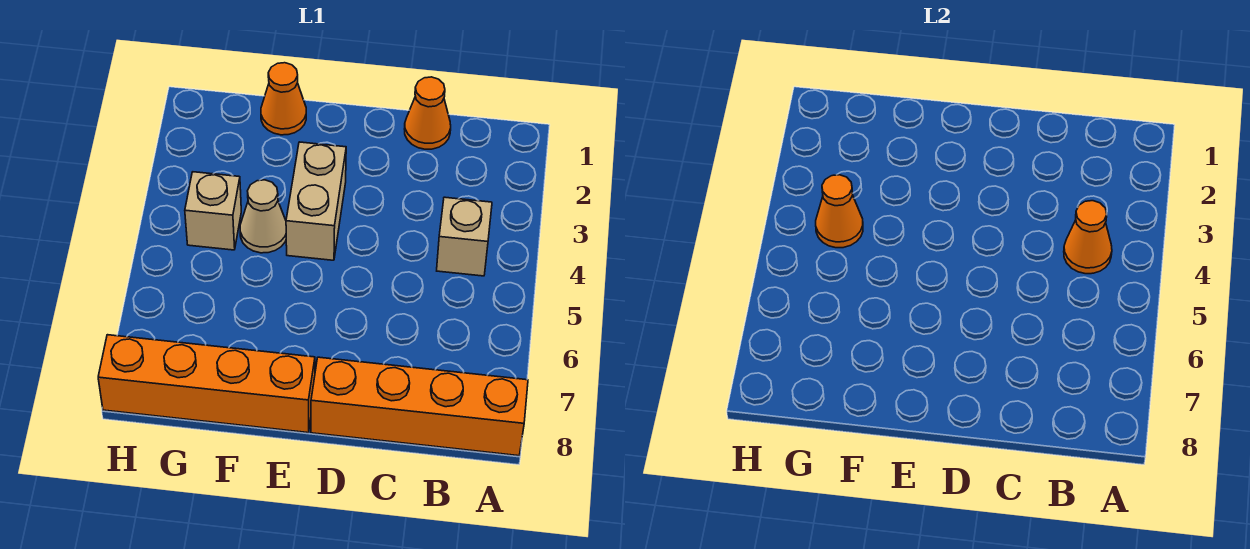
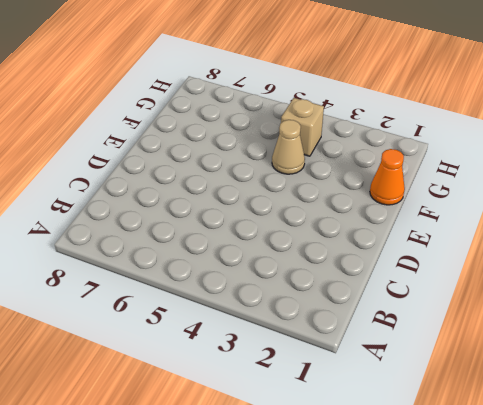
none -> orange 1x4 brick [311,357,528,456]
none -> tan 1x1 brick [437,197,492,276]

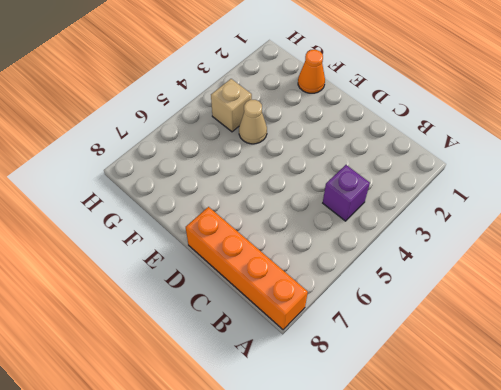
purple 1x1 brick [323,165,370,221] -> tan 1x1 brick [437,197,492,276]
none -> orange 1x1 cone [405,77,451,149]
none -> tan 1x2 brick [286,142,346,260]

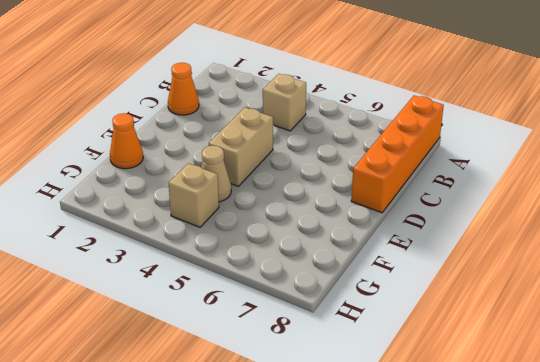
tan 1x2 brick [209,107,273,186] -> tan 1x2 brick turned to [286,142,346,260]
none -> orange 1x4 brick [98,335,315,433]
none -> orange 1x1 cone [1064,201,1112,274]

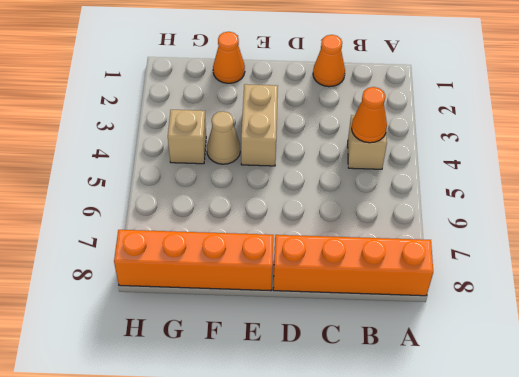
none -> orange 1x1 cone [816,175,863,248]

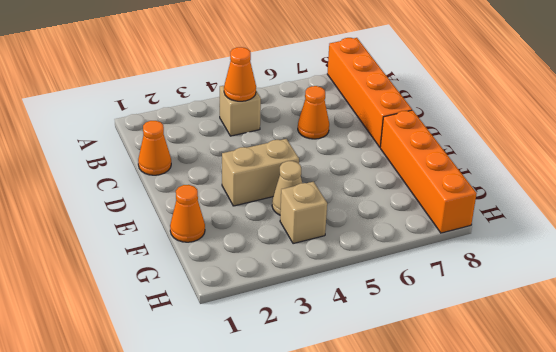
orange 1x1 cone [298,86,329,139] -> orange 1x1 cone moved to [816,175,863,248]

